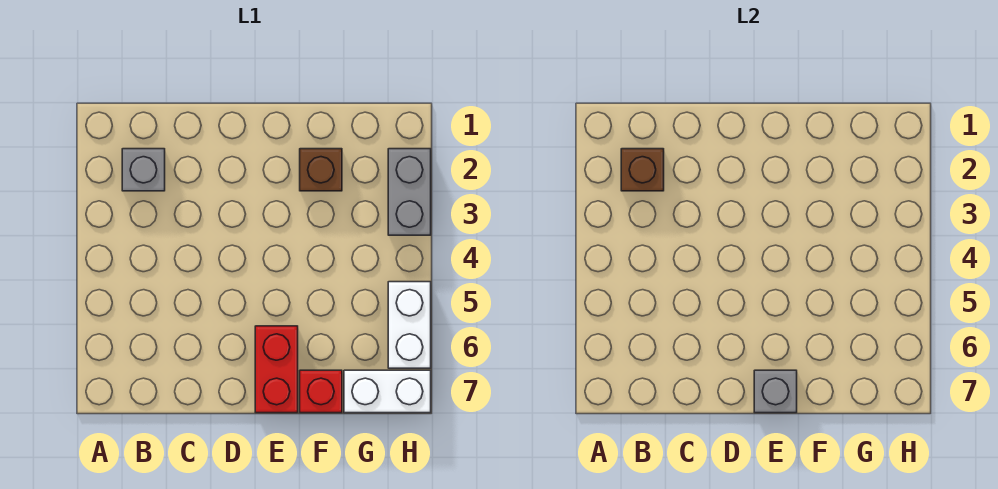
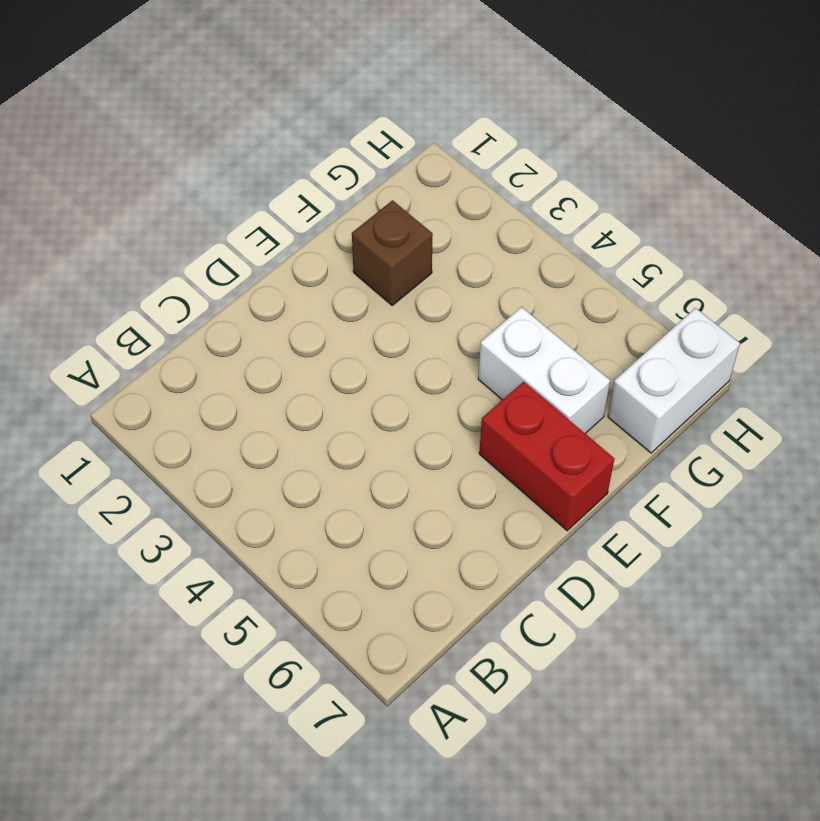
white 1x2 brick [478,307,610,434] -> white 1x2 brick moved to [388,282,431,368]
none -> grey 1x1 brick [122,149,165,191]
none -> red 1x1 brick [300,370,342,413]

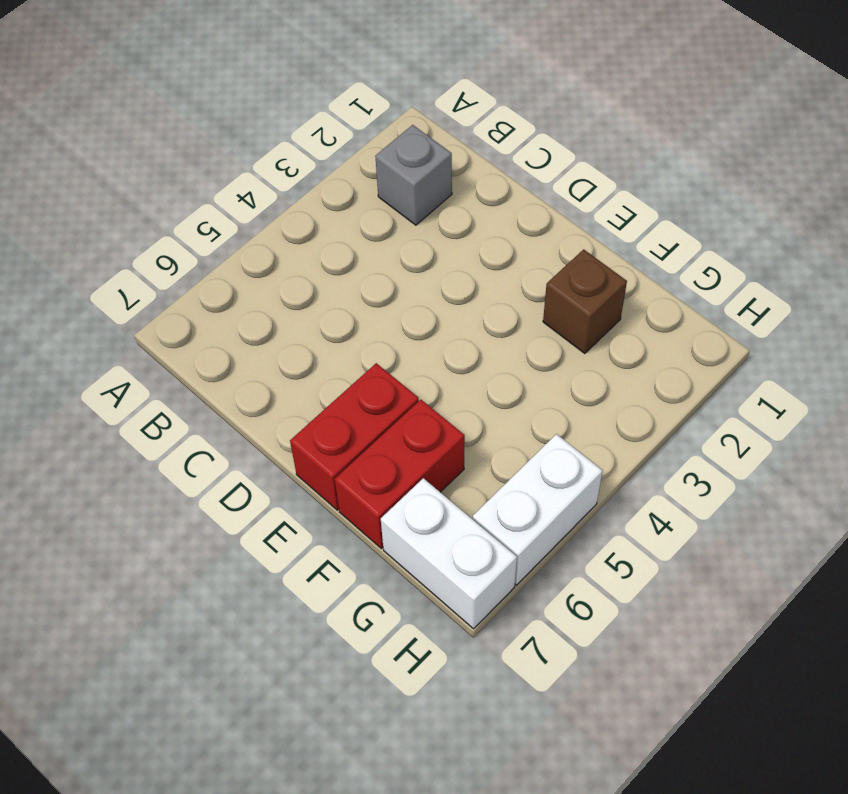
red 1x2 brick [335,400,465,548] -> red 1x1 brick [300,370,342,413]
none -> grey 1x2 brick [388,149,431,235]
none -> brown 1x1 brick [621,149,664,191]

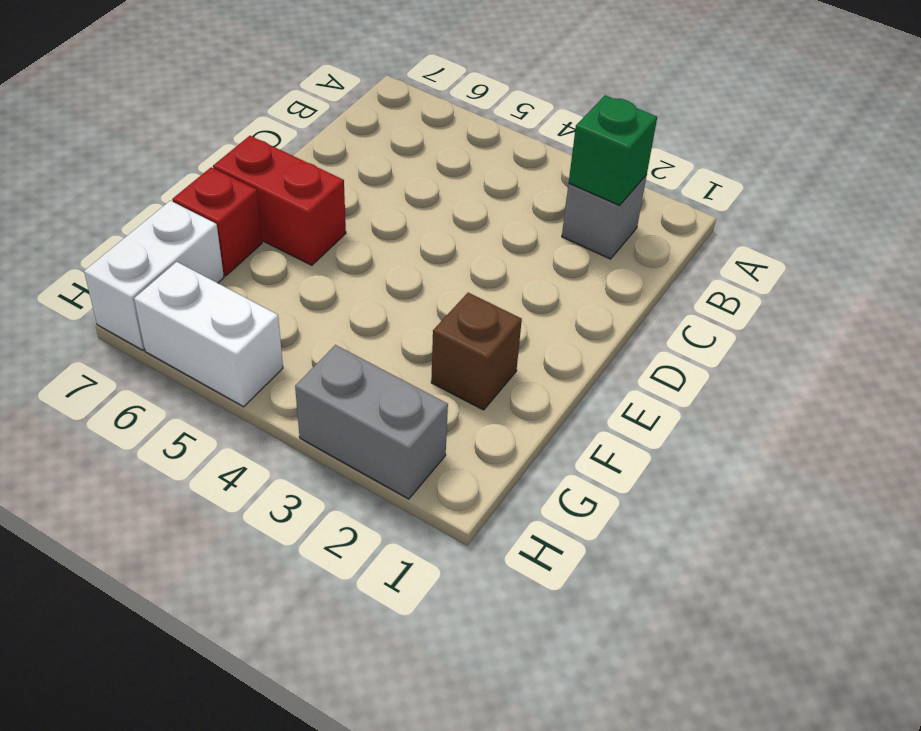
green 1x1 brick [569,95,657,205] -> brown 1x1 brick [621,149,664,191]
none -> grey 1x1 brick [754,370,797,413]

